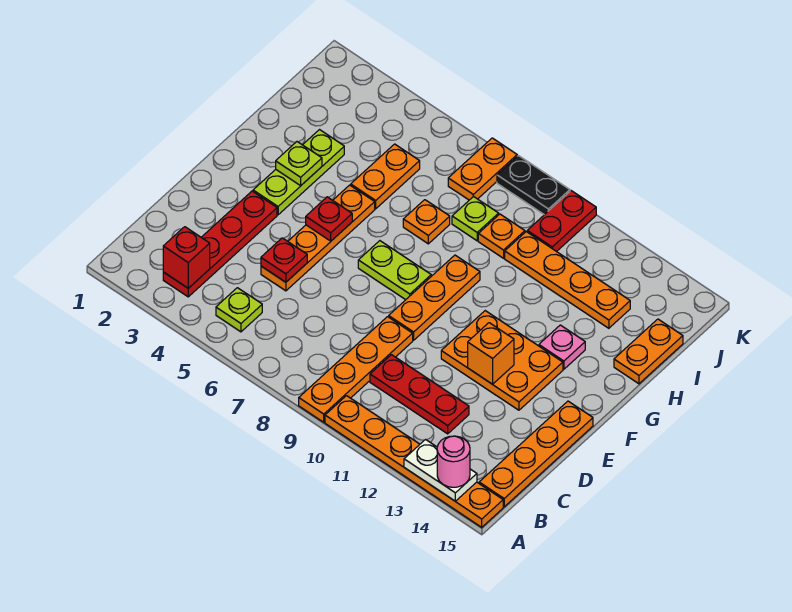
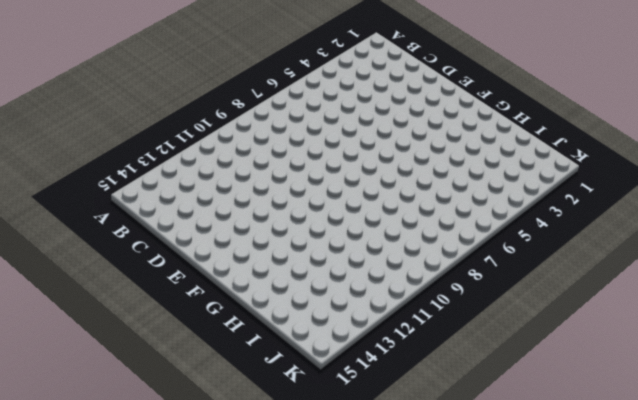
none -> orange 1x4 plate [299,317,413,422]
none -> orange 1x6 plate [325,396,503,527]
none -> red 1x4 plate [163,191,277,297]

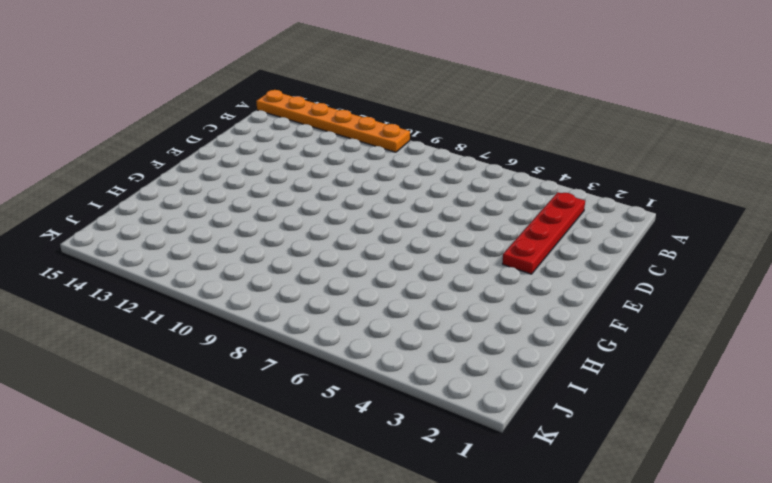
none -> orange 1x4 plate [299,317,413,422]
none -> lime 1x1 plate [216,288,262,332]
none -> orange 1x4 plate [479,401,593,507]

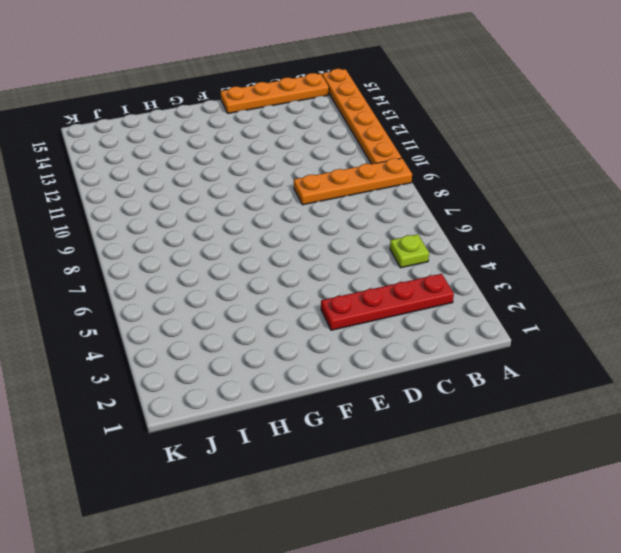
none -> red 1x3 plate [370,355,469,434]
none -> orange 1x4 plate [261,185,375,291]
none -> orange 1x3 plate [389,255,480,340]

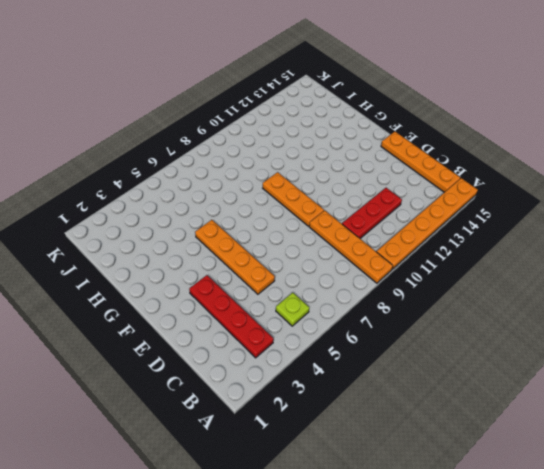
none -> orange 2x3 plate [441,311,563,410]
none -> lime 1x3 plate [253,130,344,215]
none -> lime 1x2 plate [358,241,431,300]

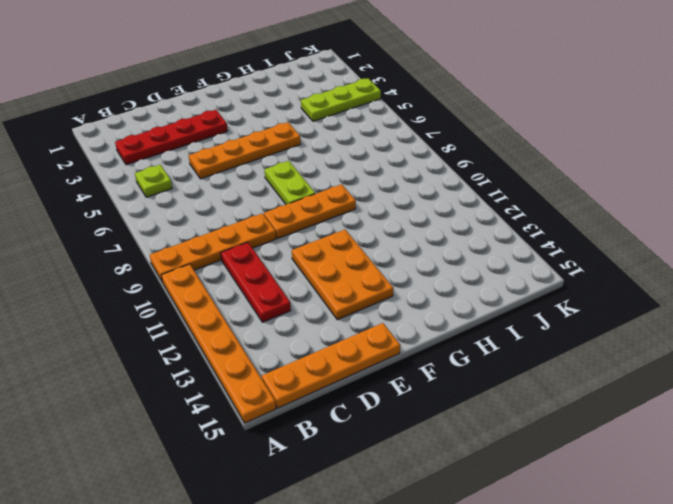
lime 1x3 plate [301,78,381,121] -> lime 1x3 plate moved to [253,130,344,215]
none -> pink 1x1 plate [539,325,585,369]
none -> orange 1x2 plate [351,144,420,209]
none -> orange 1x1 plate [403,200,450,244]

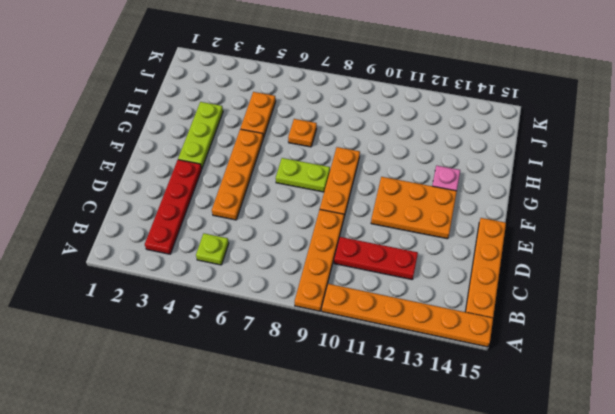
none -> orange 1x2 plate [614,319,683,384]
none -> lime 1x1 plate [452,196,499,241]
none -> orange 1x1 plate [478,214,525,258]

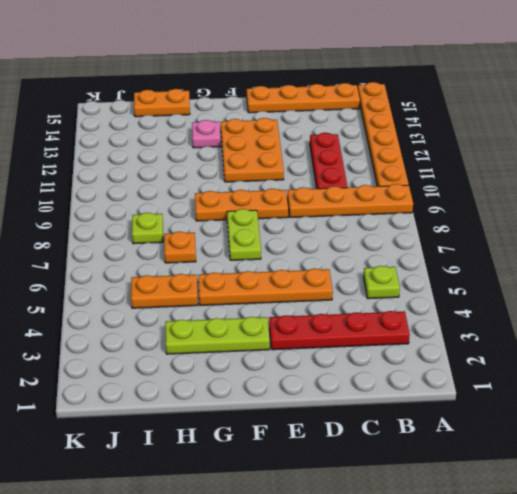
none -> orange 1x1 plate [478,214,525,258]
none -> orange 1x4 plate [505,232,630,328]
none -> orange 1x2 plate [448,138,517,200]

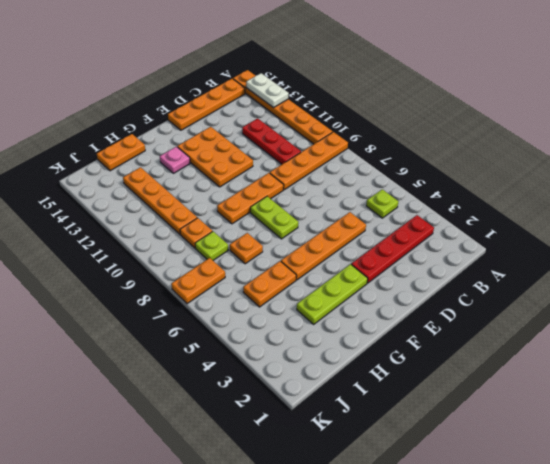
none -> red 1x2 plate [527,191,596,252]
none -> black 1x2 plate [497,156,570,215]
none -> red 1x1 brick [163,227,210,288]

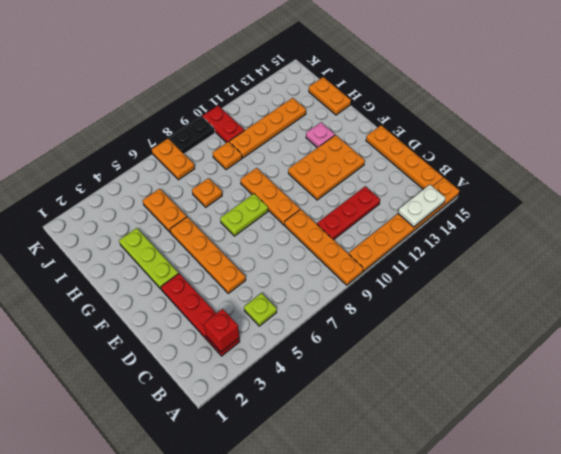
none -> lime 1x1 plate [452,196,499,241]
none -> red 1x1 plate [261,238,307,282]
none -> orange 1x1 brick [468,323,514,384]

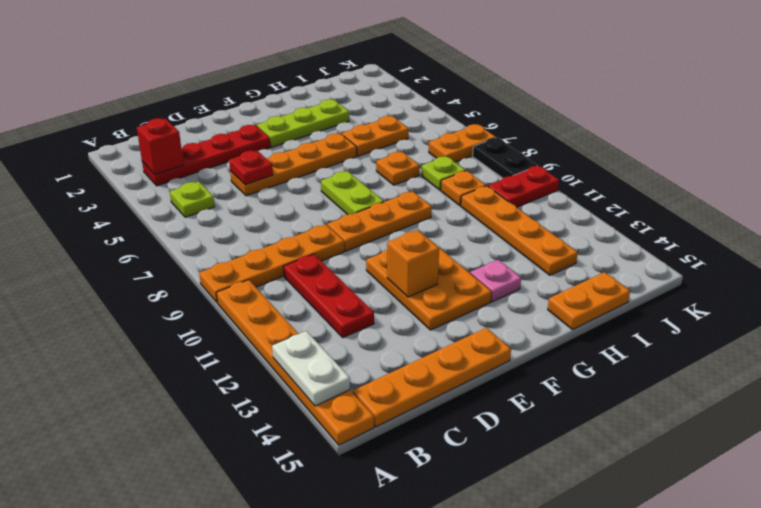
none -> red 1x1 plate [306,197,352,241]
none -> lime 1x1 plate [276,142,322,186]
none -> pink 1x1 round brick [437,436,470,487]

